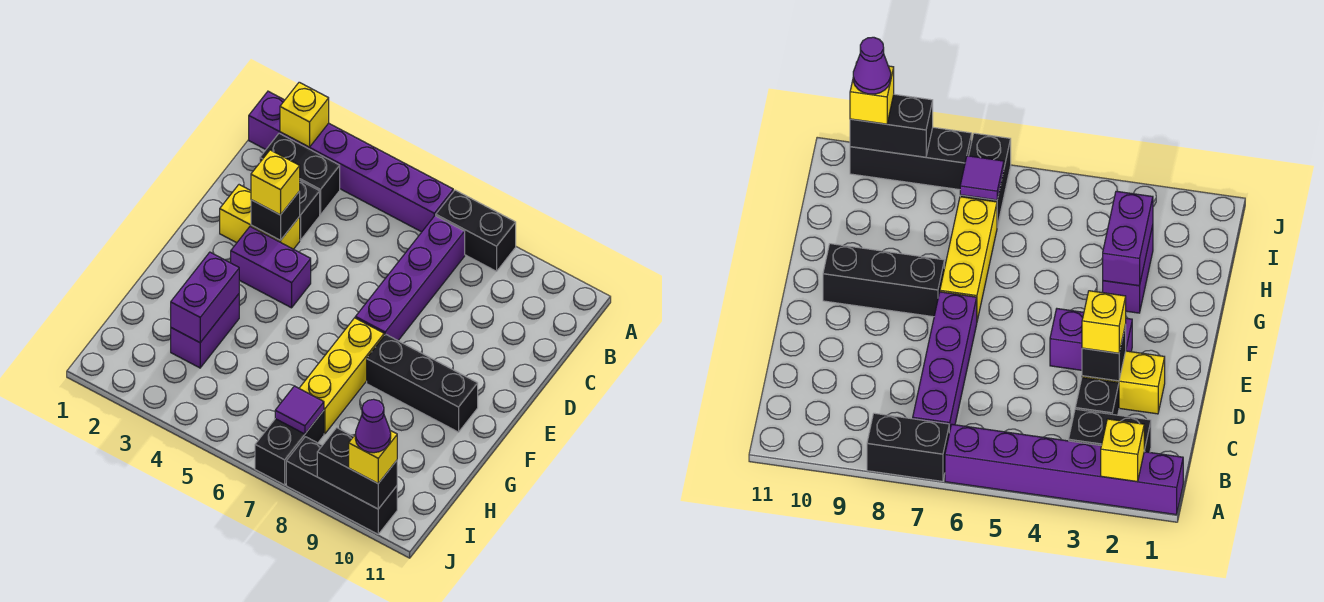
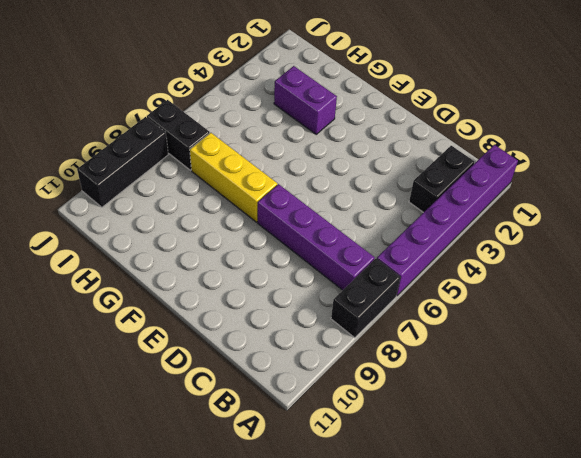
none -> black 1x1 brick [299,181,320,240]
none -> yellow 1x2 brick [220,185,300,249]
none -> purple 1x2 brick [231,227,311,308]

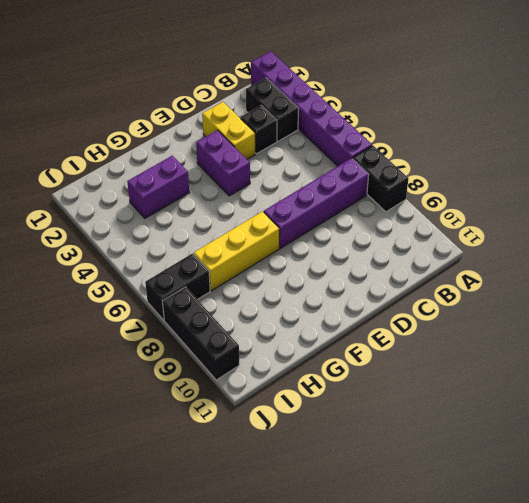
none -> black 1x3 brick [367,334,478,432]
none -> yellow 1x1 brick [280,82,329,147]
none -> black 1x1 brick [251,191,300,240]

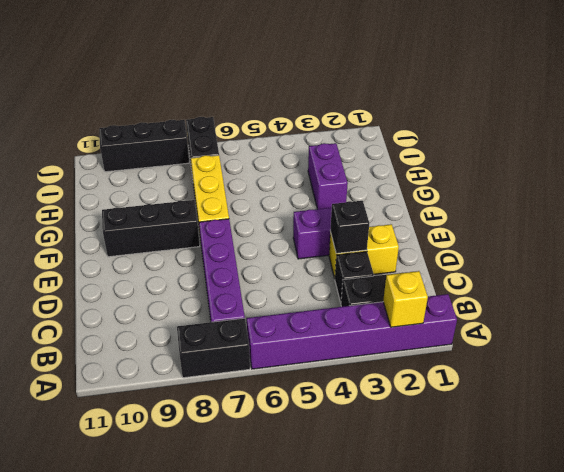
none -> purple 1x2 brick [171,252,239,343]
none -> purple 1x1 tile [275,386,324,434]
none -> black 1x2 brick [317,428,397,509]

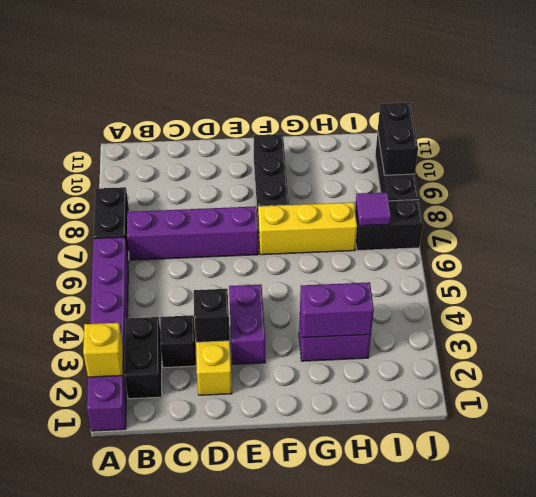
none -> yellow 1x1 brick [251,150,300,215]
none -> yellow 1x1 brick [349,431,397,483]
none -> purple 1x1 cone [355,399,391,453]

